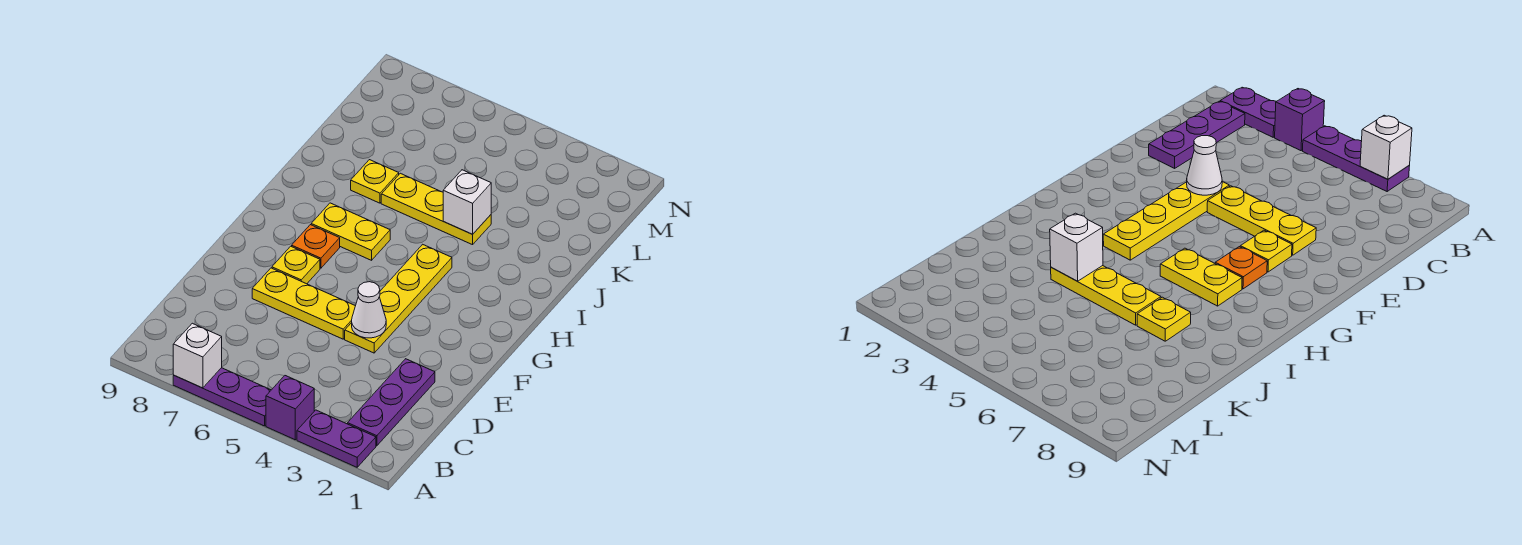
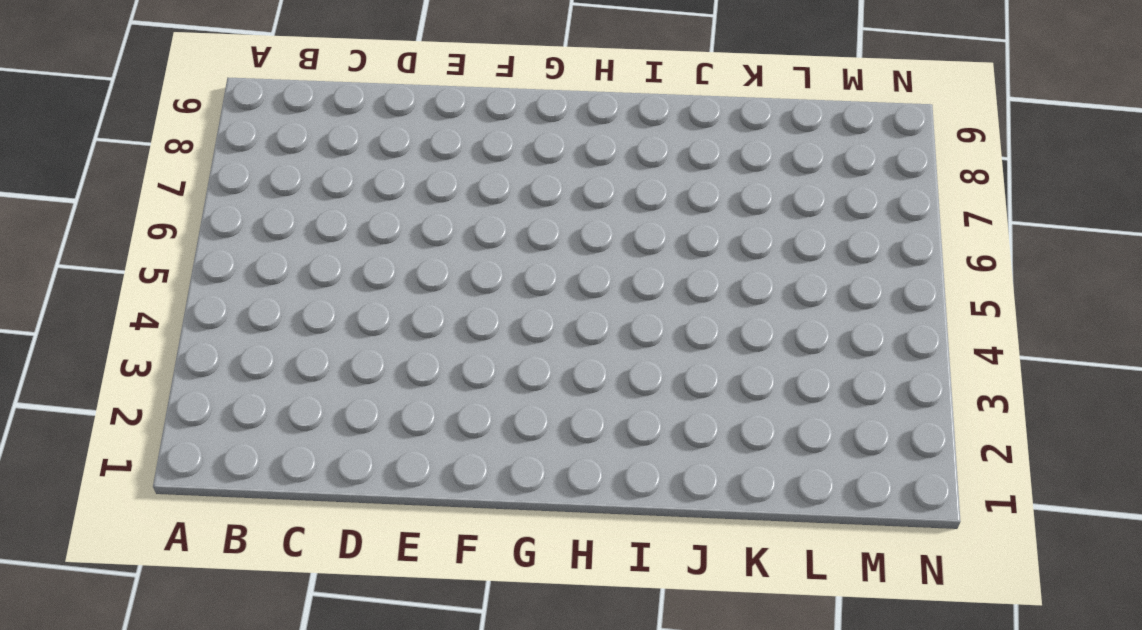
none -> purple 1x2 plate [297,410,376,467]
none -> purple 1x1 brick [266,376,314,440]
none -> purple 1x3 plate [173,368,271,426]

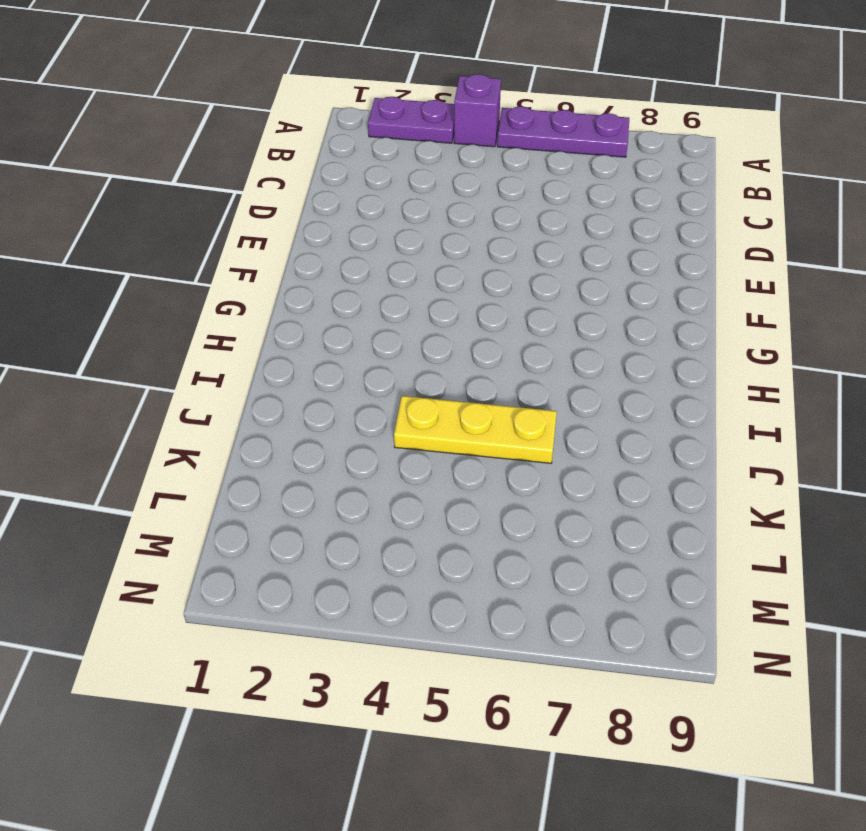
none -> purple 1x3 plate [348,359,435,446]
none -> yellow 1x4 plate [345,244,452,353]
none -> yellow 1x3 plate [252,268,355,339]

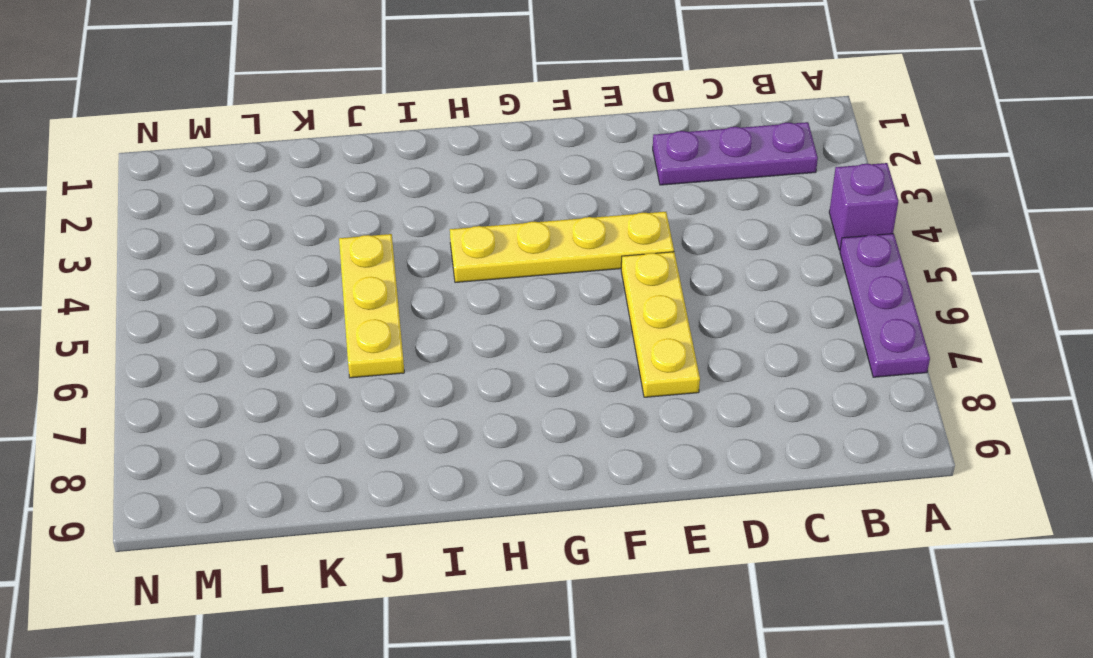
none -> purple 1x2 plate [297,410,376,467]
none -> yellow 1x1 plate [272,246,320,284]
none -> orange 1x1 plate [292,225,340,268]

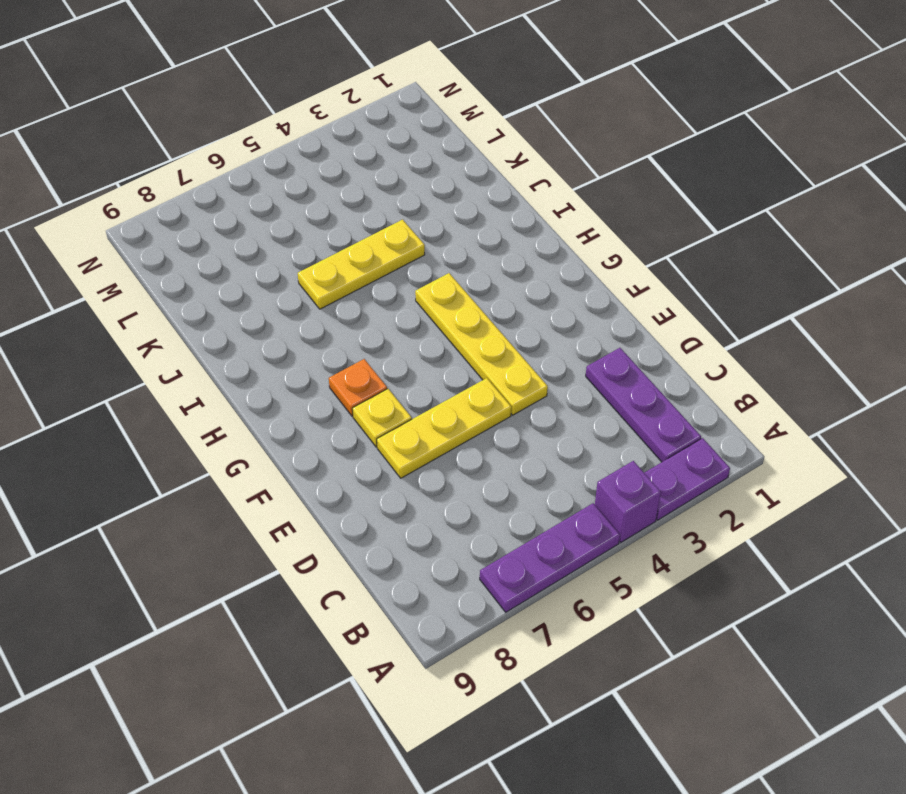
none -> yellow 1x2 plate [311,203,390,260]
none -> yellow 1x1 plate [351,160,399,203]
none -> white 1x1 brick [173,323,222,388]

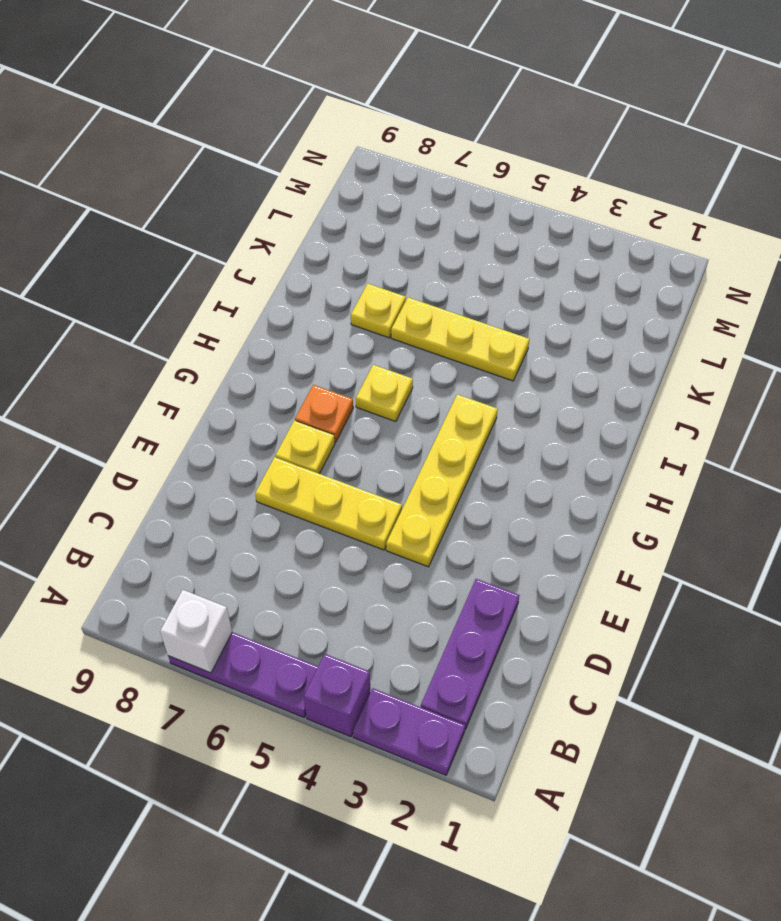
yellow 1x1 plate [356,365,413,422] -> yellow 1x2 plate [311,203,390,260]
none -> white 1x1 cone [352,282,386,338]
none -> white 1x1 brick [443,170,491,234]

